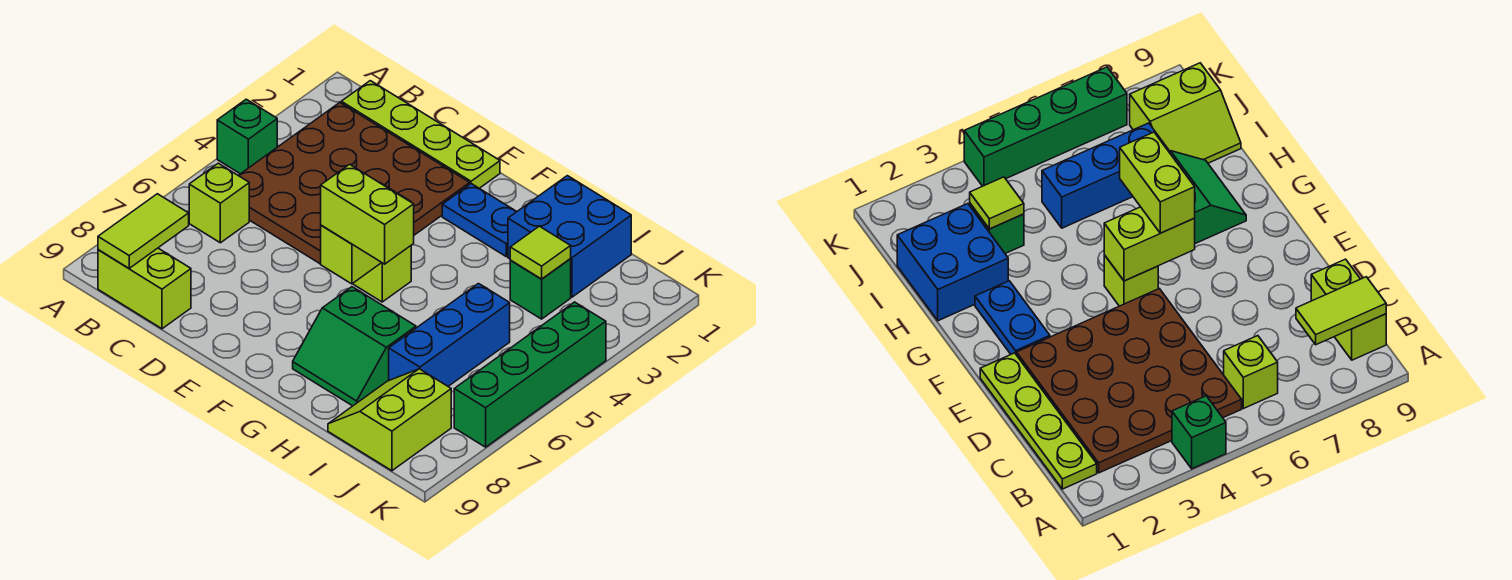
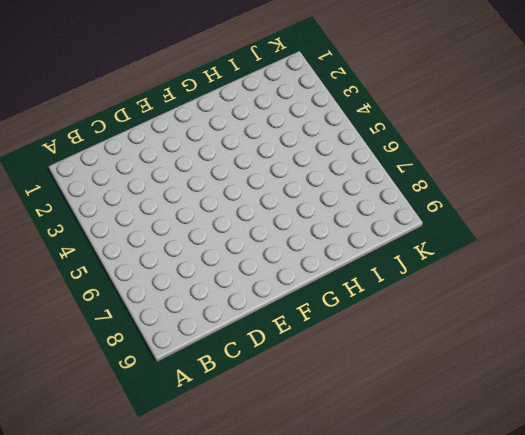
none -> green 1x1 brick [217,99,277,174]
none -> lime 1x4 plate [341,81,500,188]
none -> brown 4x4 plate [238,103,470,264]

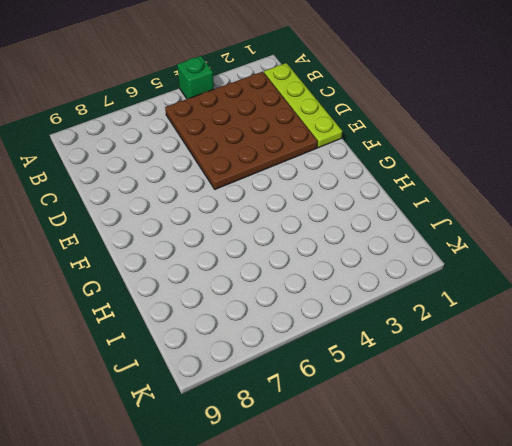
none -> lime 1x1 brick [189,163,249,243]
none -> lime 1x2 brick [98,248,191,329]
none -> blue 1x2 plate [442,184,517,257]

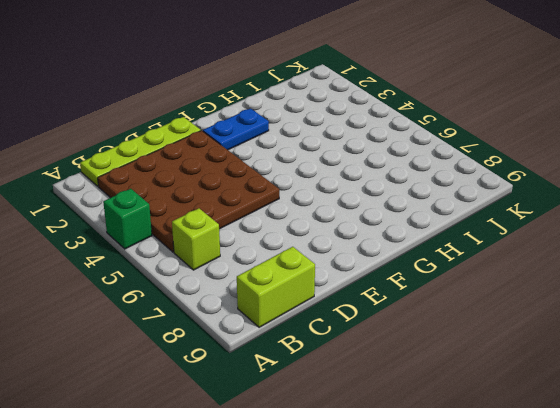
none -> lime 1x1 brick [353,246,411,302]
none -> green 2x2 slope [293,287,416,406]
none -> blue 2x2 brick [508,176,631,297]

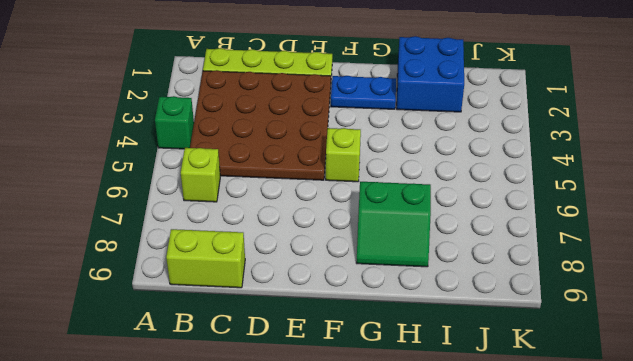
none -> green 1x1 brick [510,259,571,319]
none -> blue 1x3 brick [389,284,510,386]
none -> lime 2x2 slope [328,369,451,471]

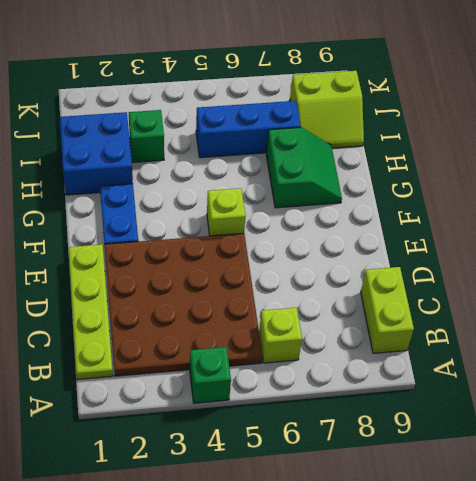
none -> green 1x4 brick [454,302,606,447]
none -> lime 1x2 tile [98,194,189,268]
none -> lime 1x2 brick [321,183,411,284]

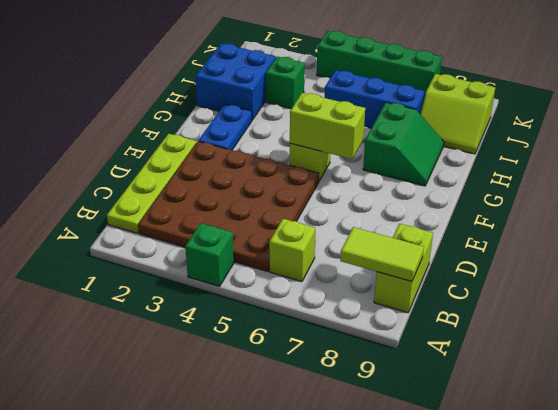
none -> lime 1x1 tile [510,226,571,279]
none -> lime 1x2 brick [321,164,414,264]

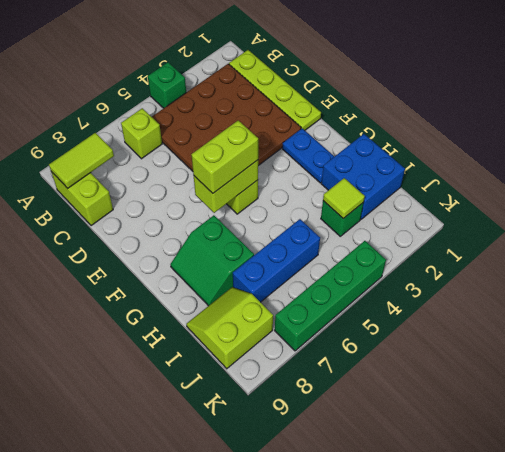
lime 1x2 brick [191,120,258,193] -> lime 1x2 brick turned to [321,164,414,264]

